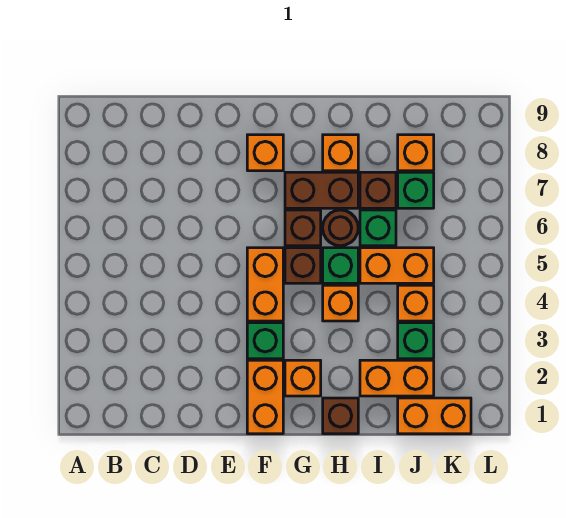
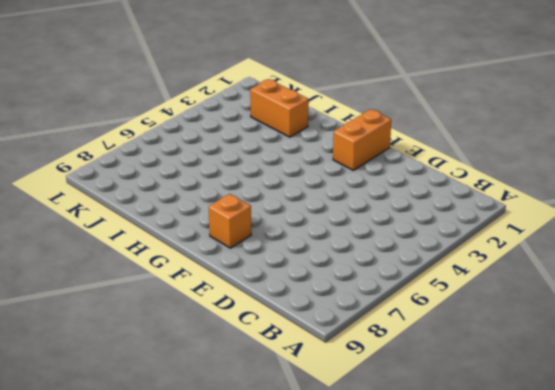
none -> green 1x1 brick [247,323,283,359]
none -> orange 1x2 brick [247,248,283,321]
none -> orange 1x1 brick [285,360,321,396]

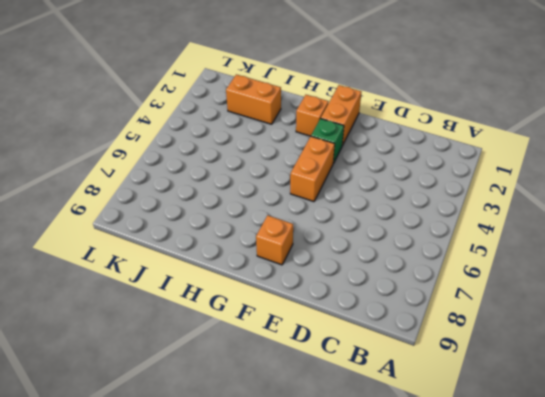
none -> brown 1x1 brick [285,248,321,283]
none -> brown 1x1 brick [285,210,321,246]
none -> brown 1x2 brick [285,172,358,208]

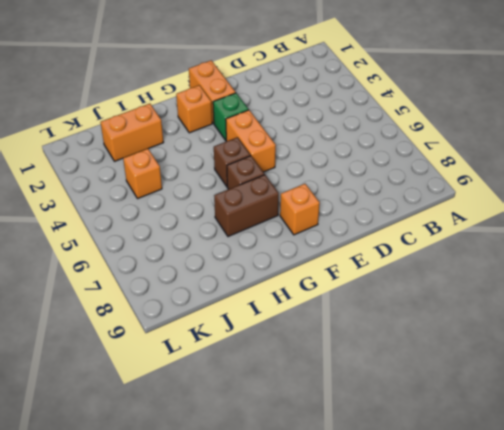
none -> brown 1x1 brick [323,398,358,434]
none -> orange 1x1 brick [323,285,358,321]
none -> green 1x1 brick [323,248,358,283]

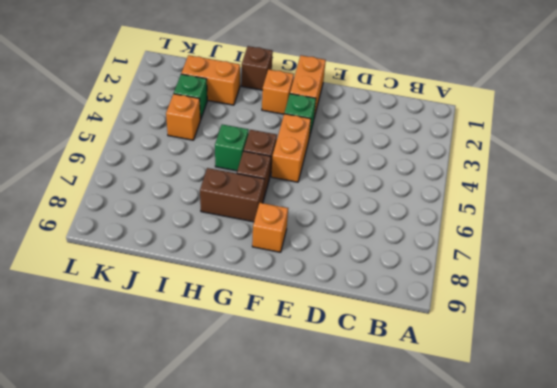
none -> orange 1x1 brick [323,285,358,321]
none -> brown 1x1 round brick [323,210,358,246]
none -> orange 1x1 brick [323,135,358,171]

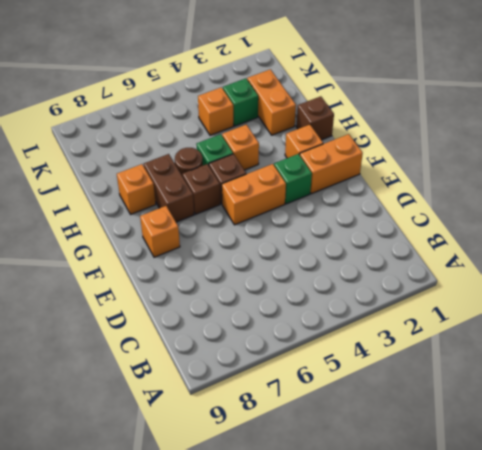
none -> orange 1x2 brick [360,248,434,283]
none -> green 1x1 brick [360,210,396,246]
none -> brown 1x1 brick [360,172,396,208]

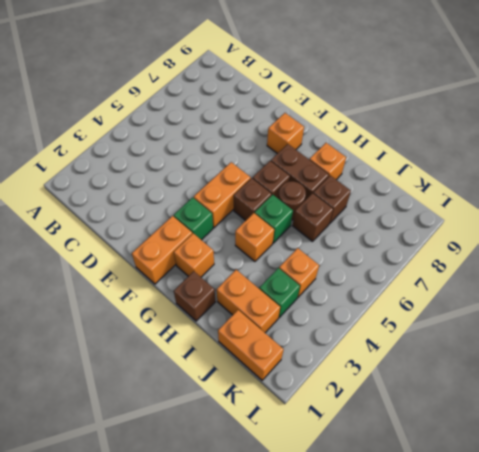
brown 1x1 brick [293,193,333,241] -> green 1x1 brick [360,210,396,246]
none -> orange 1x2 brick [360,248,434,283]
none -> green 1x1 brick [398,172,434,208]
none -> orange 1x1 brick [398,135,434,171]

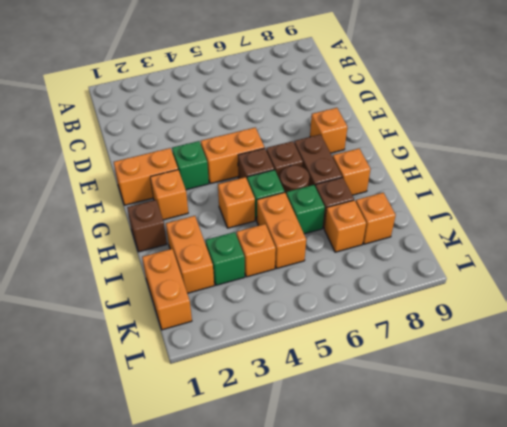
orange 1x1 brick [324,200,366,252] -> green 1x1 brick [398,172,434,208]

